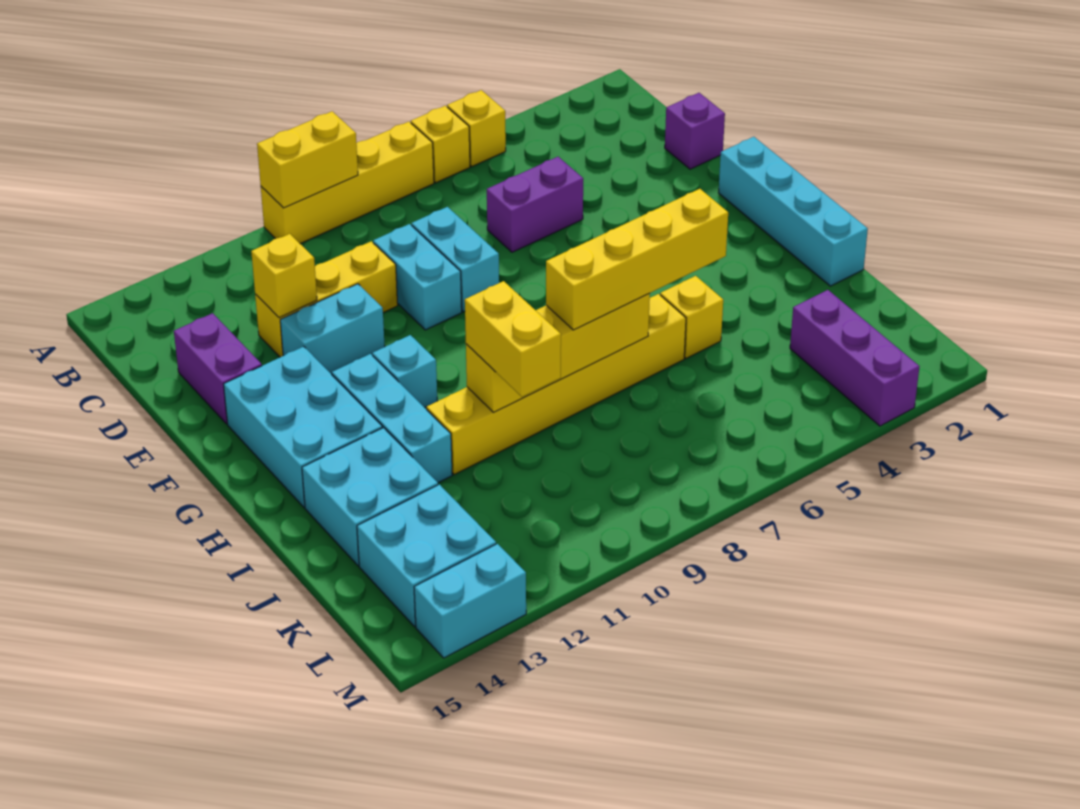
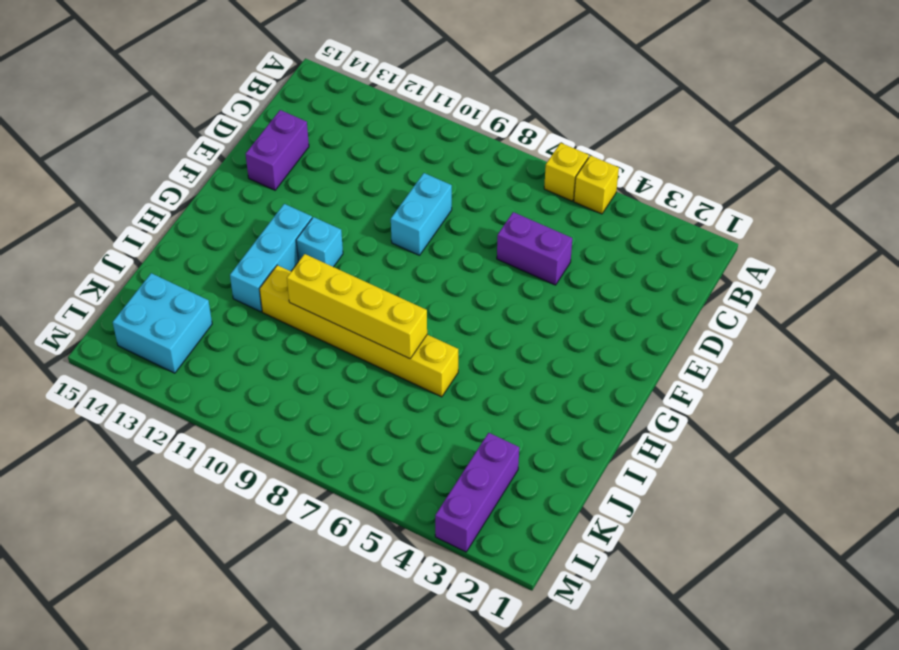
none -> yellow 1x4 brick [261,122,434,244]
none -> purple 1x1 brick [665,93,725,169]
none -> cyan 1x2 brick [412,207,499,312]

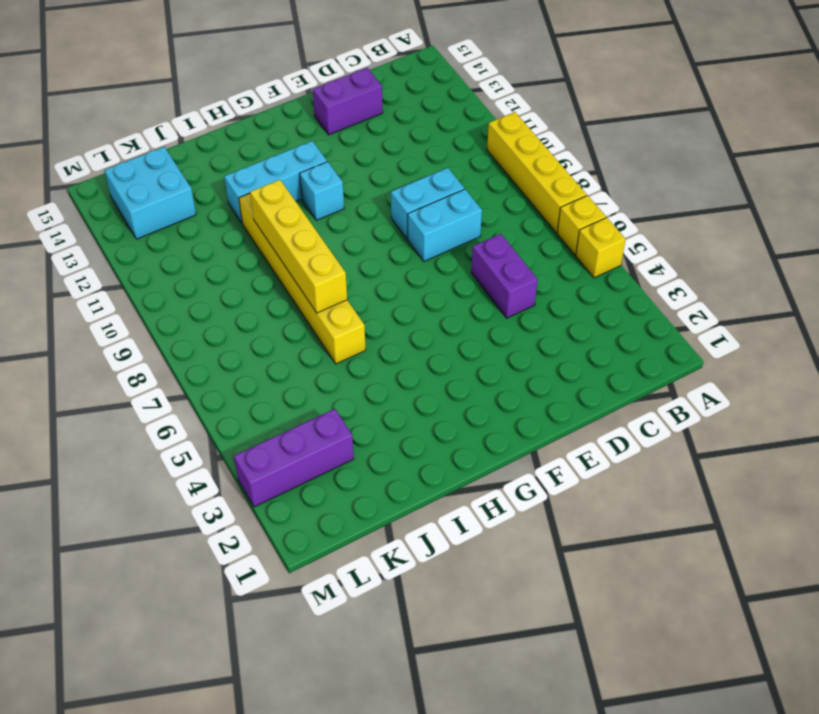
none -> purple 1x1 brick [665,93,725,169]
none -> yellow 1x3 brick [255,241,398,357]
none -> cyan 1x2 brick [280,284,385,374]

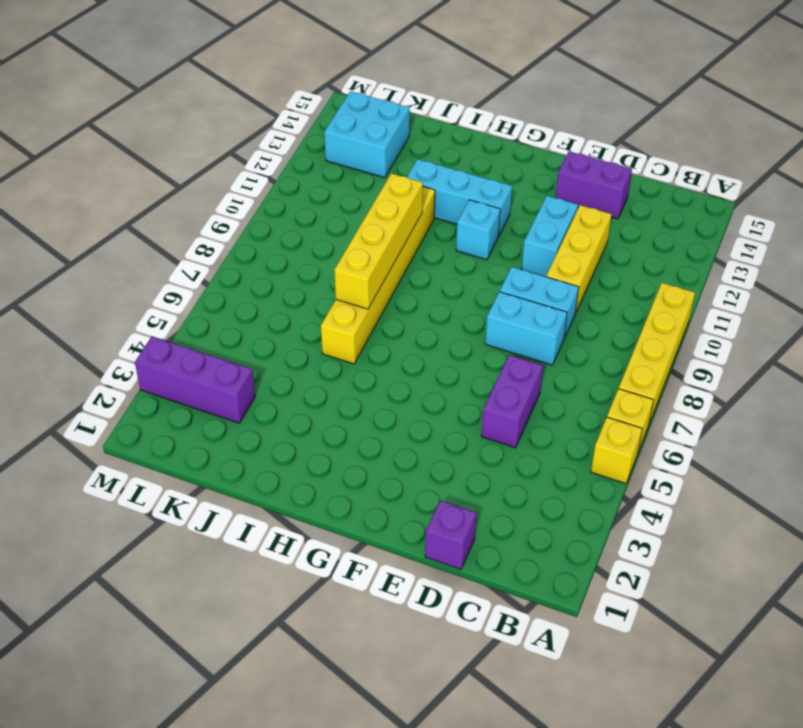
none -> cyan 1x4 brick [718,137,868,286]
none -> cyan 2x3 brick [224,347,382,507]
none -> yellow 1x1 brick [660,276,723,358]

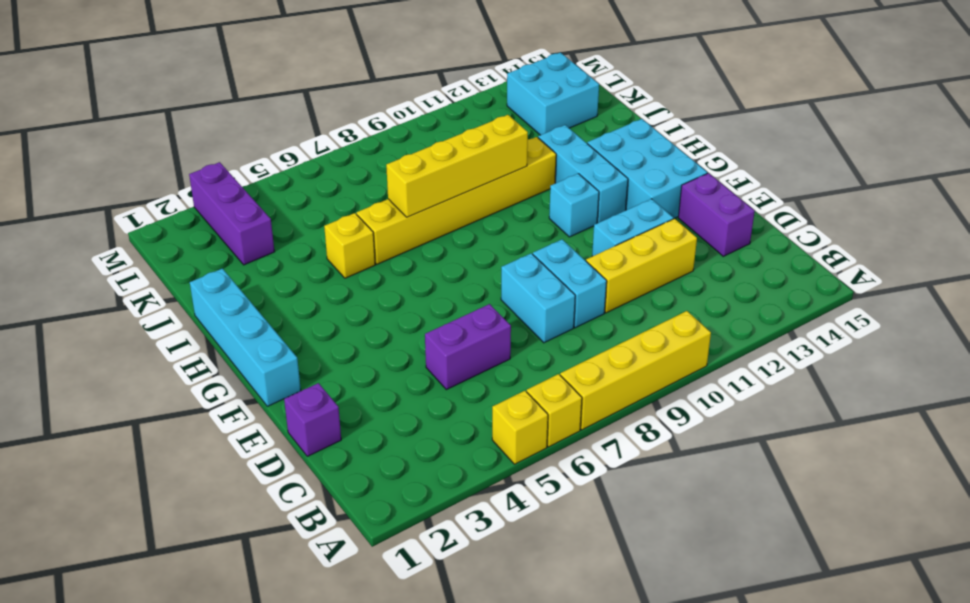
none -> cyan 2x2 brick [302,428,438,566]
none -> cyan 1x2 brick [414,544,526,658]
none -> yellow 1x2 brick [257,111,358,208]

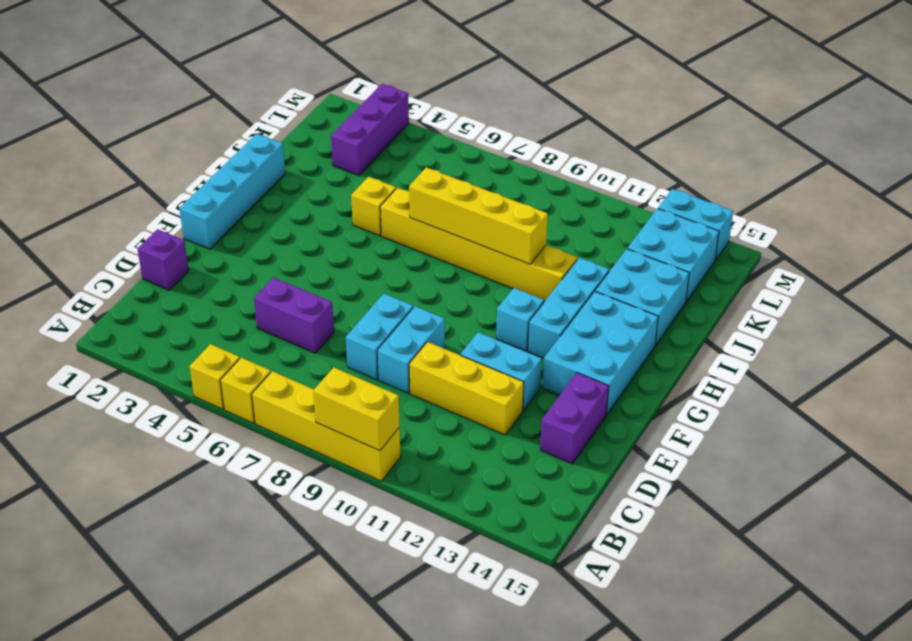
none -> yellow 1x1 brick [251,234,317,318]
none -> yellow 1x4 brick [546,189,728,330]
none -> yellow 1x2 brick [465,281,561,397]

